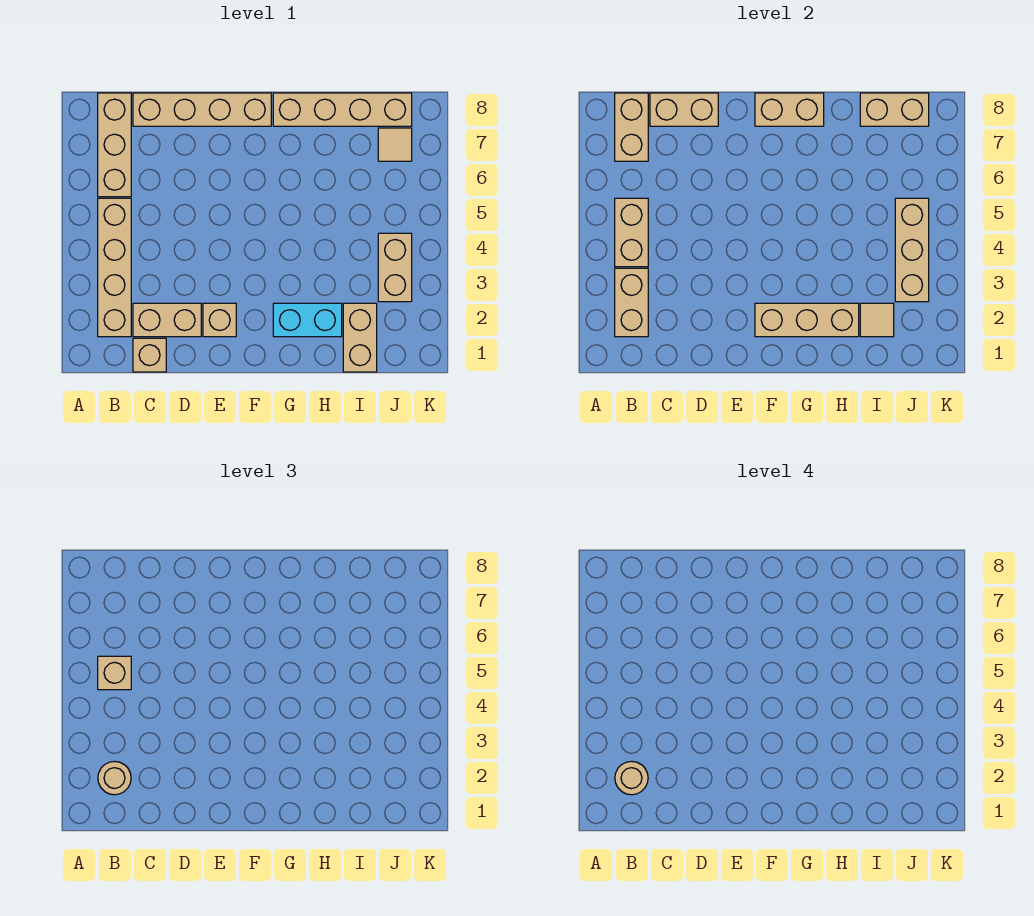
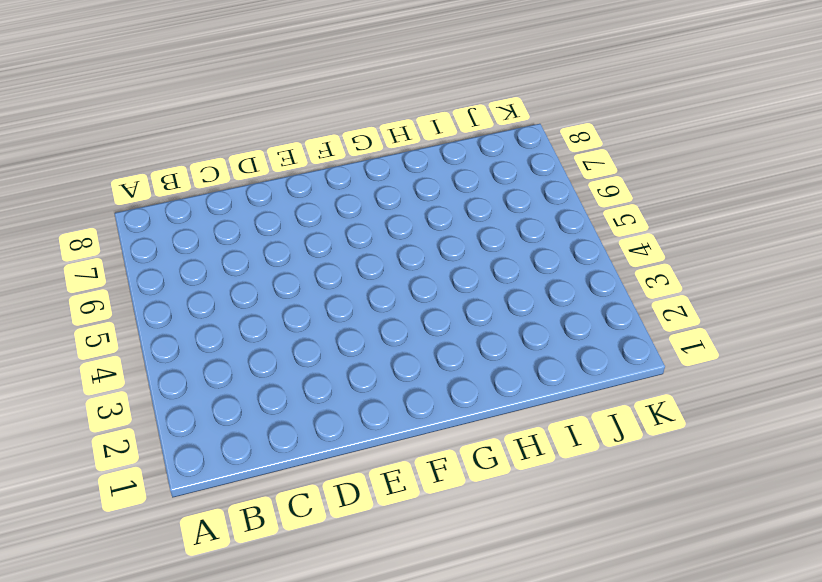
none -> tan 1x4 brick [98,198,131,337]
none -> tan 1x3 brick [98,93,131,197]
none -> tan 1x1 brick [133,338,166,372]

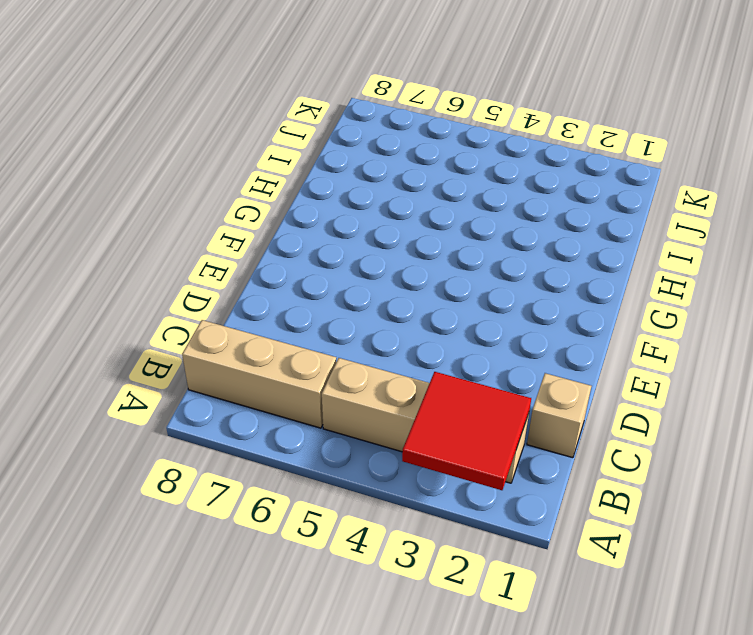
red 2x2 tile [402,372,531,490] -> tan 1x2 brick [615,268,648,337]
none -> tan 1x2 brick [133,303,201,337]
none -> tan 1x4 brick [133,93,271,126]
none -> tan 1x1 brick [203,303,236,337]

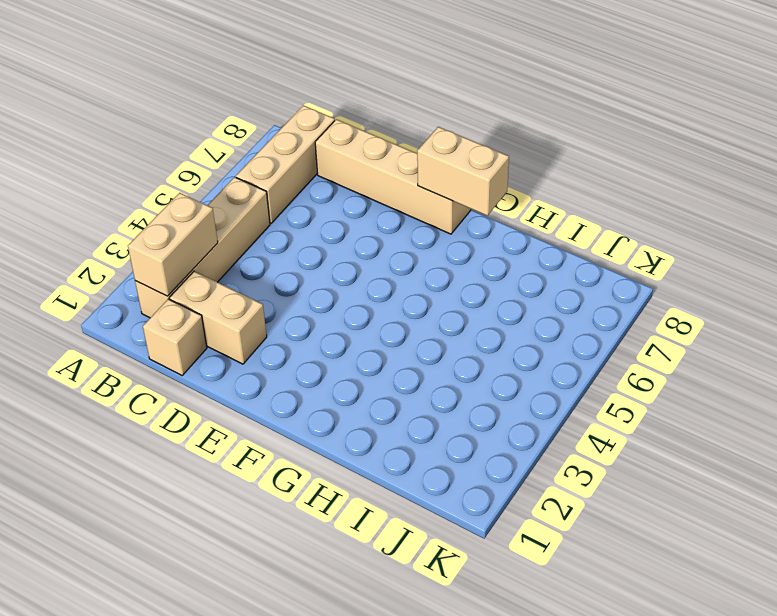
none -> tan 1x1 brick [203,303,236,337]
none -> cyan 1x2 brick [273,303,342,337]
none -> tan 1x4 brick [273,93,412,126]

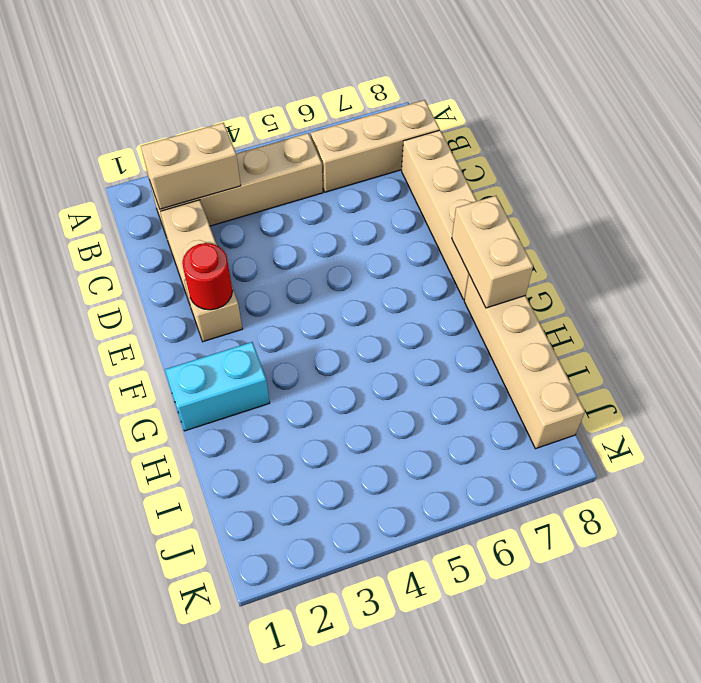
red 1x1 round brick [182,243,233,310] -> none
cyan 1x2 brick [165,342,270,431] -> cyan 1x2 brick turned to [273,303,342,337]
none -> tan 1x1 brick [133,338,166,372]
none -> tan 1x2 brick [343,303,377,372]
none -> tan 1x2 brick [378,233,412,302]

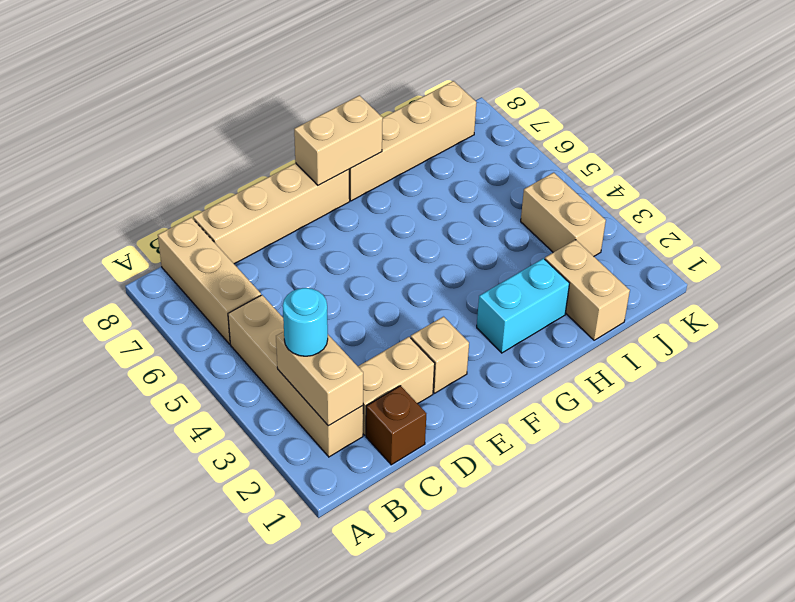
cyan 1x1 round brick [283,288,328,356] -> none
brown 1x1 brick [366,386,426,465] -> tan 1x1 brick [133,338,166,372]
none -> tan 1x1 tile [378,128,412,161]
none -> tan 1x2 brick [615,198,648,267]
none -> tan 1x2 brick [615,93,648,161]

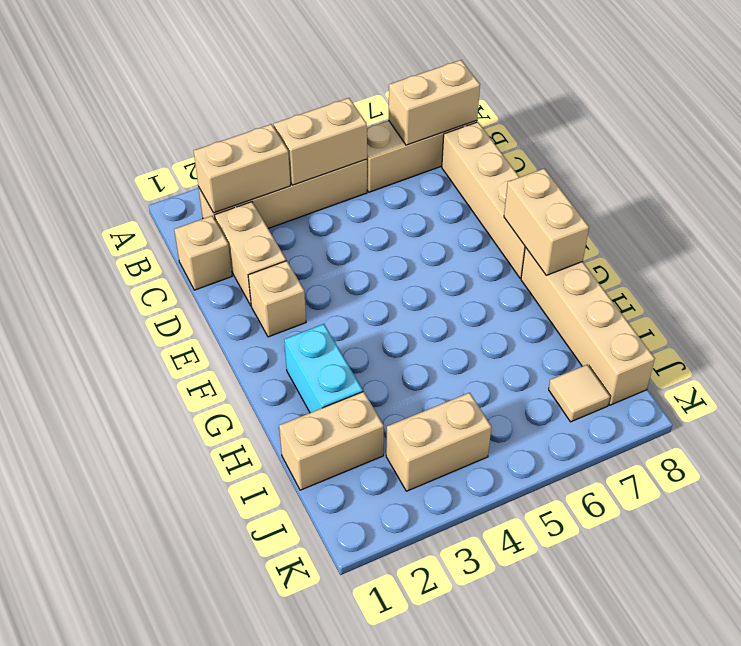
none -> tan 1x2 brick [650,93,718,126]
none -> tan 1x3 brick [755,303,859,337]
none -> tan 1x1 tile [860,303,894,337]

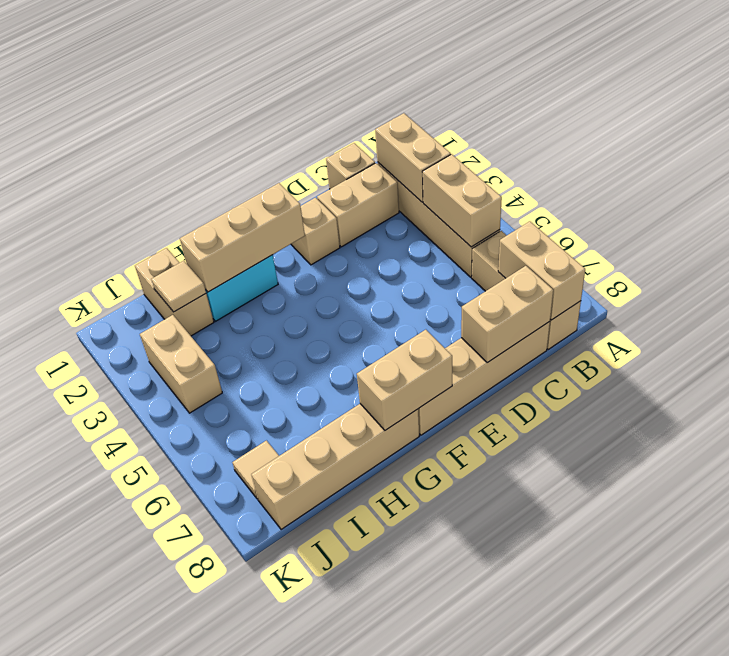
none -> tan 1x2 brick [860,93,929,126]
none -> tan 1x3 brick [895,198,929,302]
none -> tan 1x1 round brick [98,761,131,795]

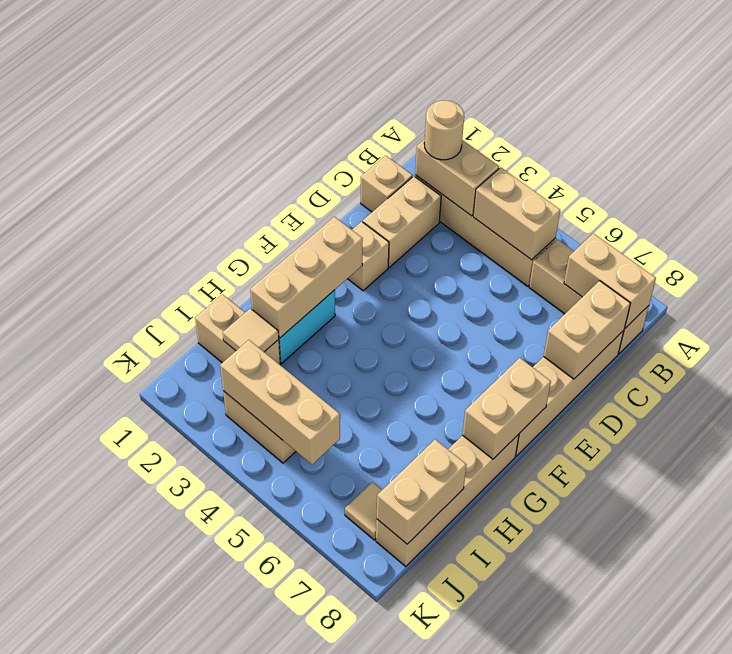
none -> tan 1x1 brick [98,656,131,690]
none -> tan 1x1 round brick [615,761,648,795]

